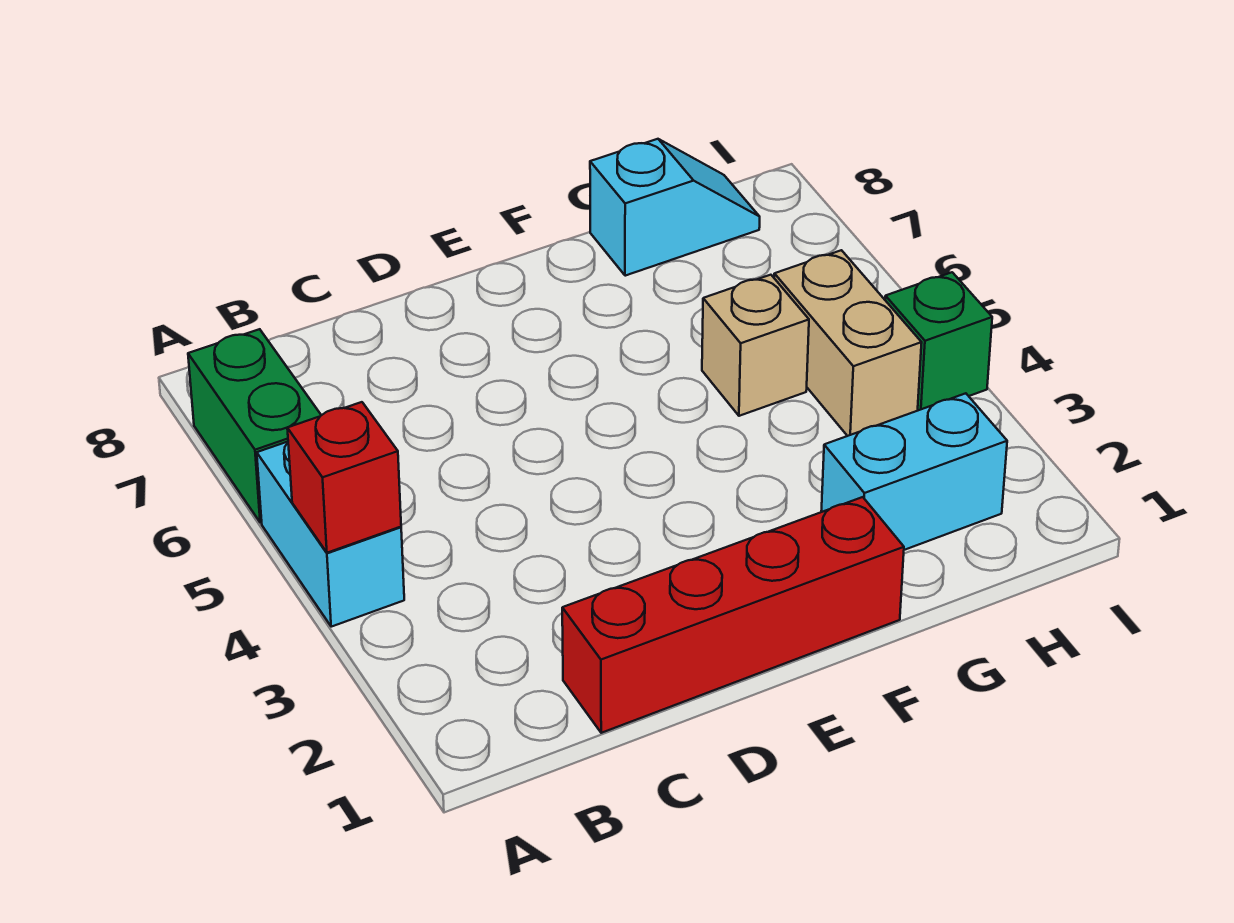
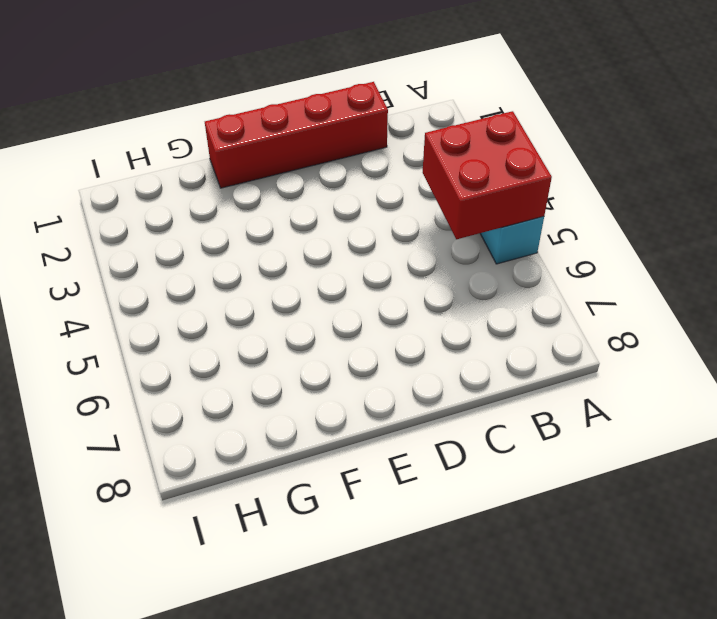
red 2x2 brick [423,111,552,239] -> red 1x1 brick [287,402,401,553]
none -> green 1x2 brick [188,329,321,523]
none -> cyan 1x2 brick [821,393,1007,550]

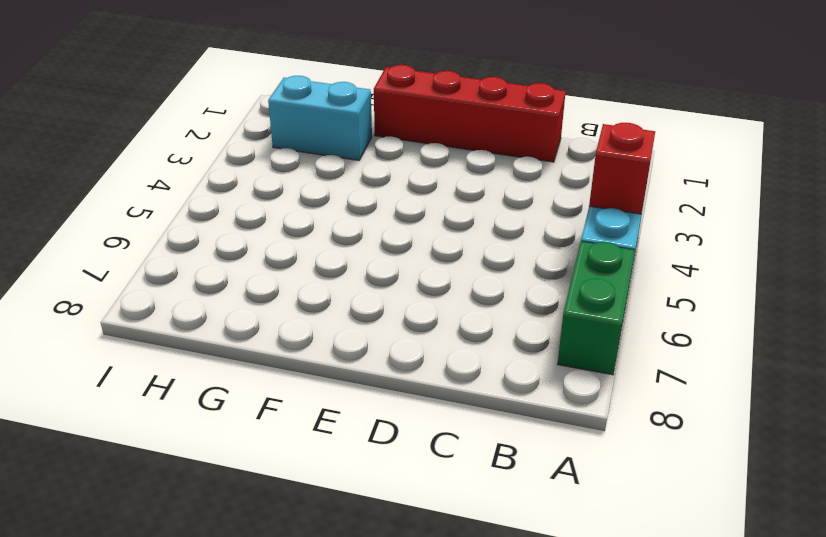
none -> tan 1x1 brick [702,275,809,416]
none -> cyan 1x2 slope [590,139,760,276]

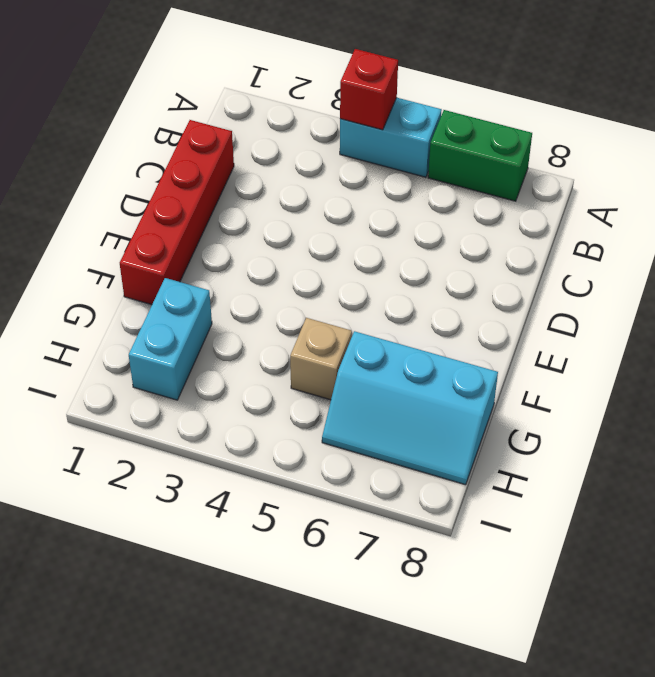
cyan 2x3 slope [322,331,498,485] -> cyan 1x2 slope [590,139,760,276]
none -> tan 1x2 brick [774,250,922,436]
none -> green 1x1 brick [885,272,992,410]

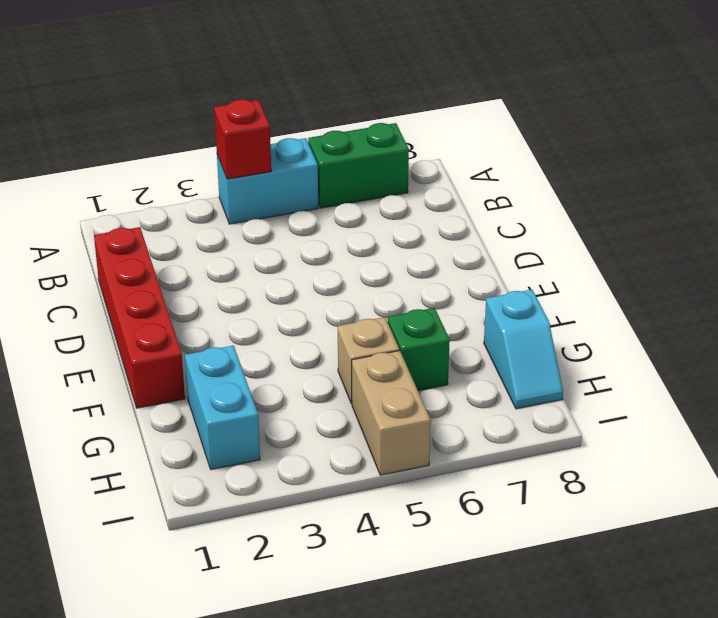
green 1x1 brick [388,308,450,391] -> green 1x1 brick moved to [885,272,992,410]
tan 1x2 brick [352,351,431,475] -> tan 1x2 brick turned to [774,250,922,436]

